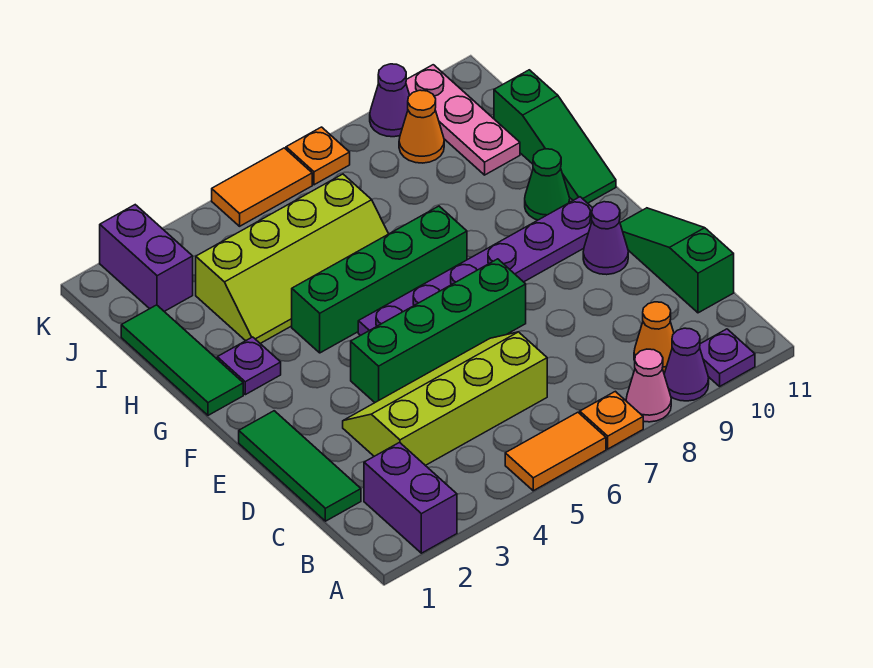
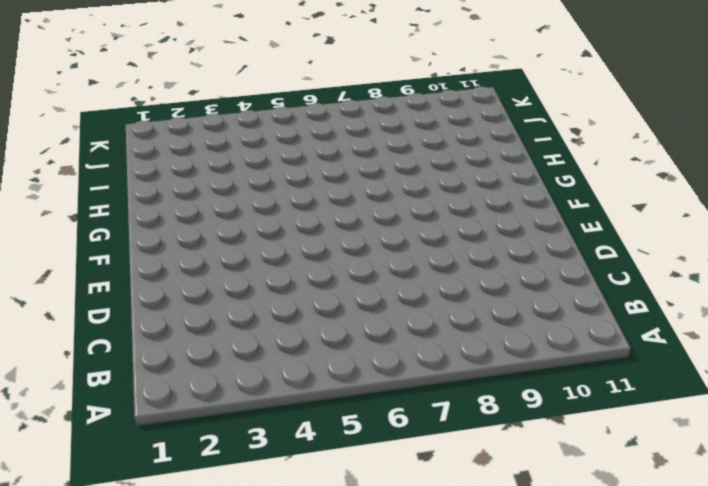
none -> purple 1x2 brick [364,443,457,553]
none -> orange 1x2 tile [505,412,606,491]
none -> orange 1x1 plate [580,391,643,449]

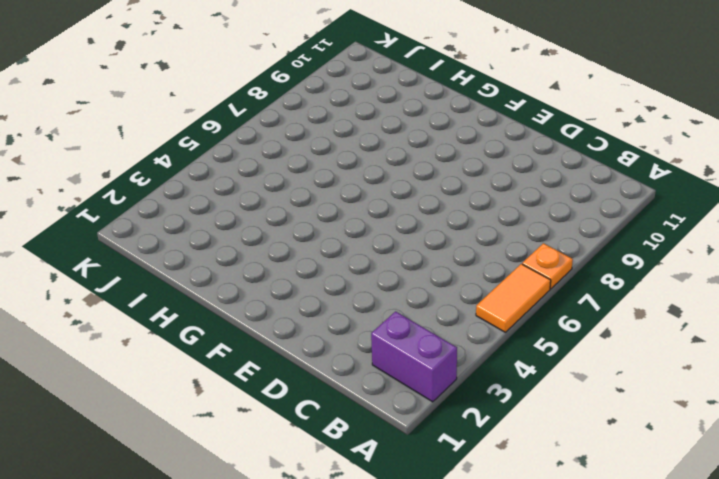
none -> pink 1x1 cone [626,349,671,422]
none -> purple 1x1 cone [664,328,709,401]
none -> purple 1x1 plate [700,329,755,386]

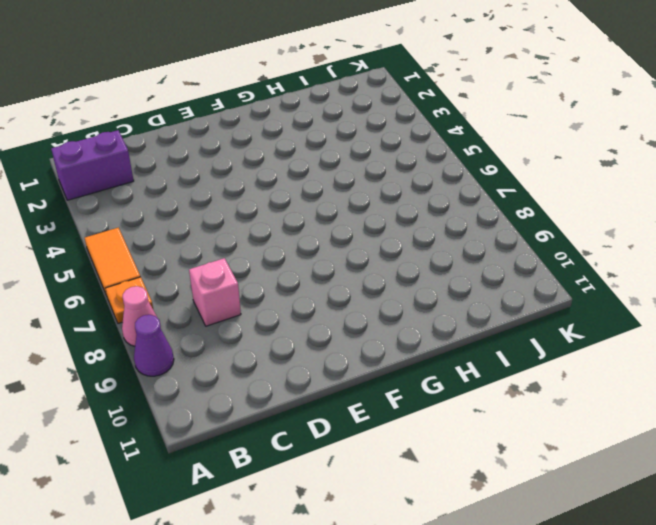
pink 1x1 brick [189,258,241,326] -> none
none -> purple 1x1 plate [700,329,755,386]
none -> orange 1x1 cone [634,302,674,373]
none -> green 1x3 tile [239,411,361,521]

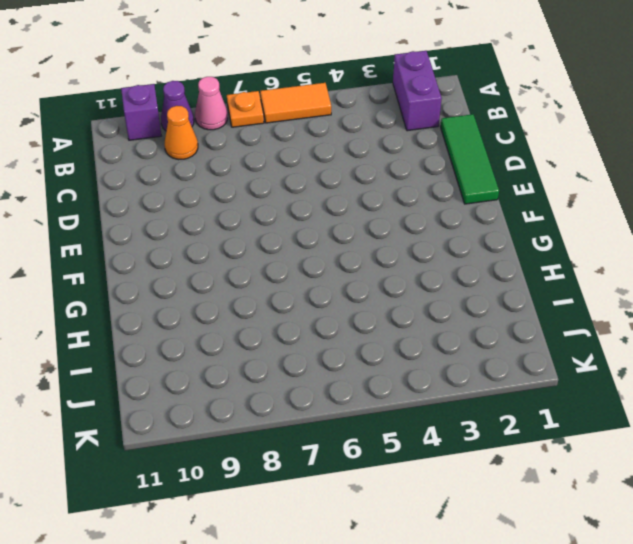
purple 1x1 brick [121,84,161,140] -> purple 1x1 plate [700,329,755,386]
none -> lime 2x4 slope [343,332,547,465]
none -> green 1x3 slope [620,208,734,313]
none -> green 1x4 brick [351,259,526,402]

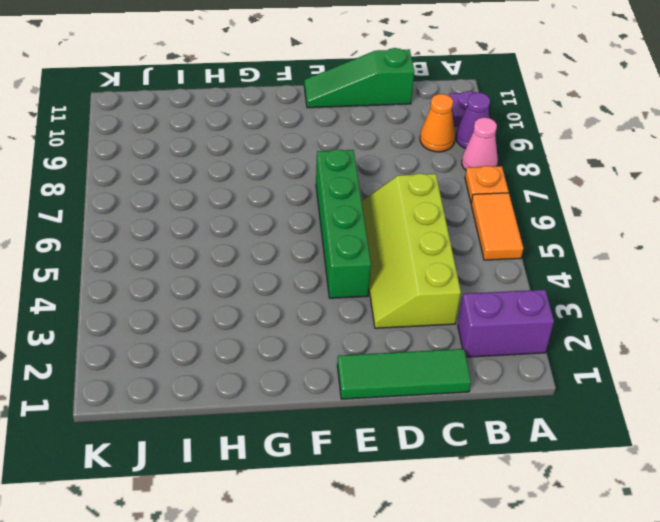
none -> purple 1x1 cone [583,202,628,275]
none -> purple 1x6 plate [358,197,593,335]
none -> green 1x3 tile [121,305,243,415]

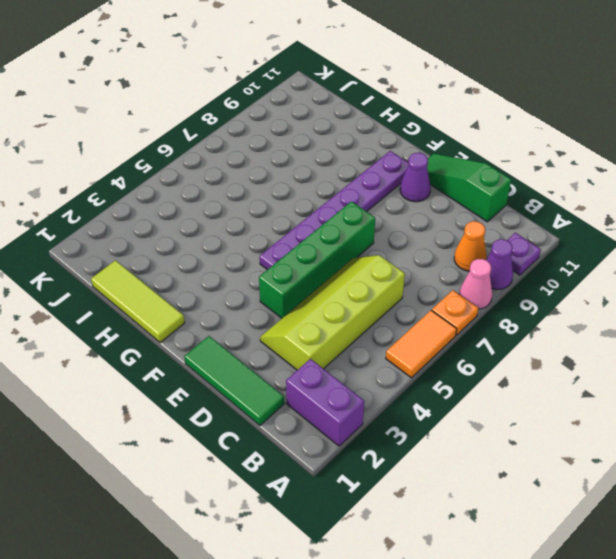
lime 1x3 tile [91,260,185,343] -> green 1x3 tile [121,305,243,415]
none -> purple 1x1 plate [217,337,281,395]
none -> green 1x4 brick [292,206,467,353]
none -> green 1x1 cone [525,149,570,220]

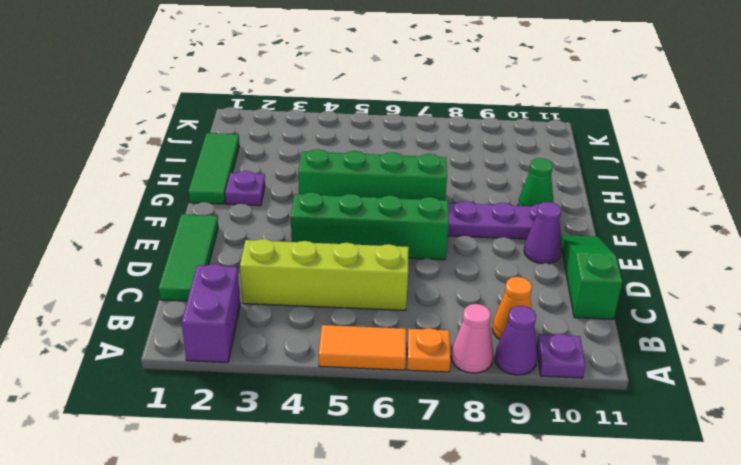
none -> green 1x3 slope [494,70,616,203]
none -> lime 2x4 slope [196,174,388,343]
none -> pink 1x3 plate [406,65,520,175]

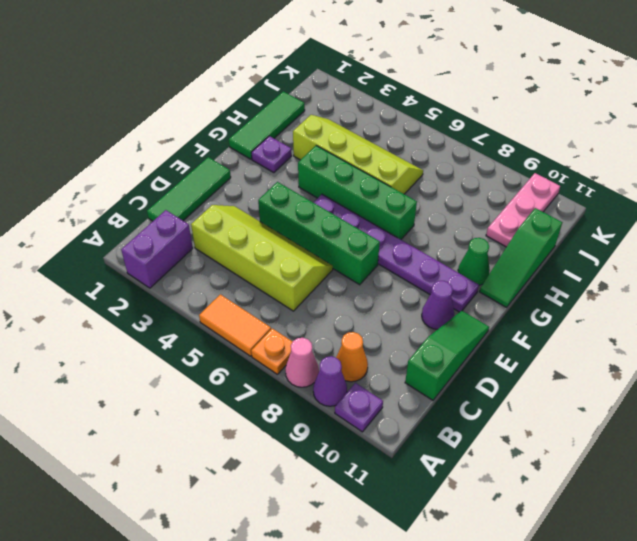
lime 2x4 slope [293,115,423,194] -> lime 2x4 slope turned to [196,174,388,343]
none -> purple 1x2 brick [100,205,193,312]
none -> orange 1x1 cone [399,90,444,163]
none -> orange 1x2 tile [212,148,312,226]

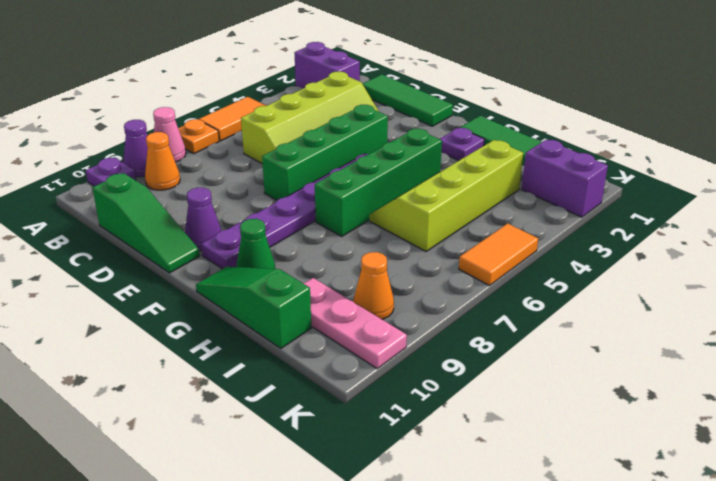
none -> orange 1x1 plate [286,127,350,185]
none -> purple 1x1 cone [370,64,410,137]

